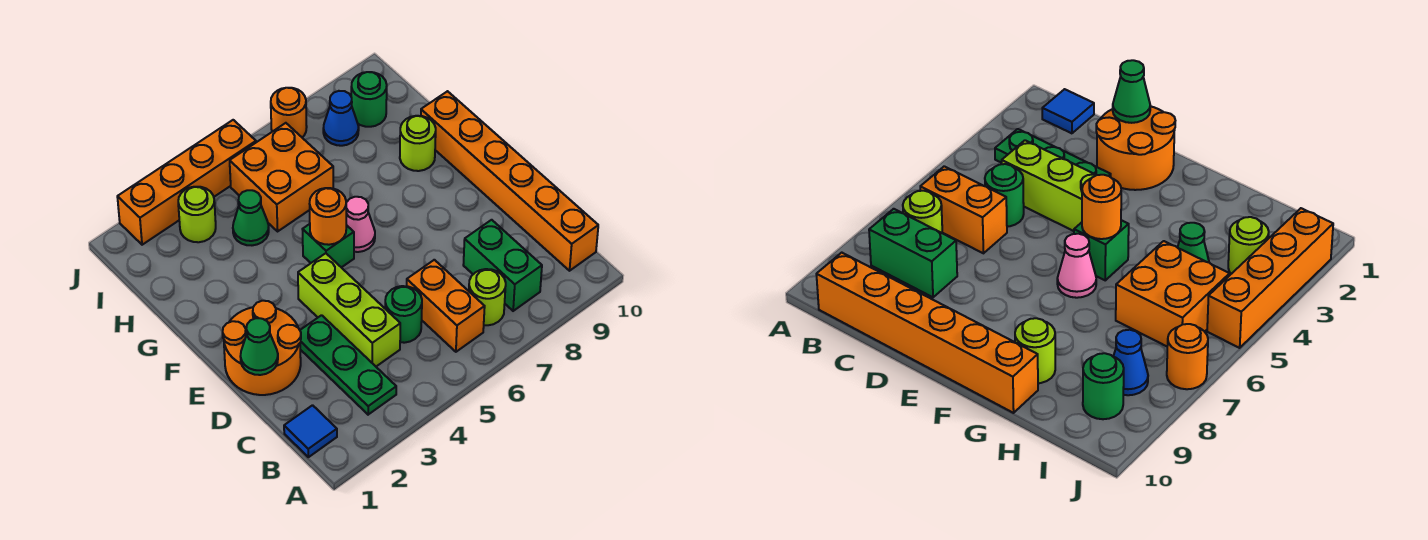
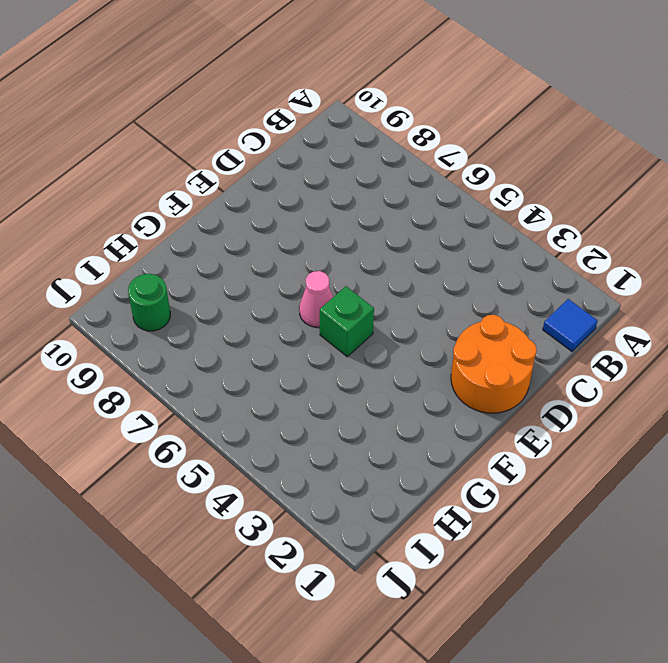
none -> green 1x3 plate [300,315,396,415]
none -> orange 1x2 brick [407,260,485,352]
none -> lime 1x1 round brick [469,269,506,325]

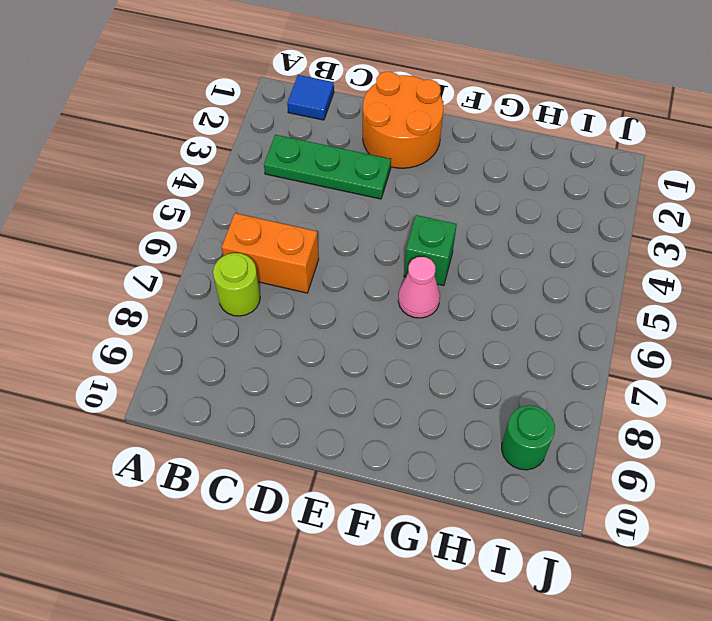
none -> green 1x2 brick [463,220,542,311]
none -> orange 1x6 brick [421,91,598,271]
none -> lime 1x3 brick [298,253,400,366]

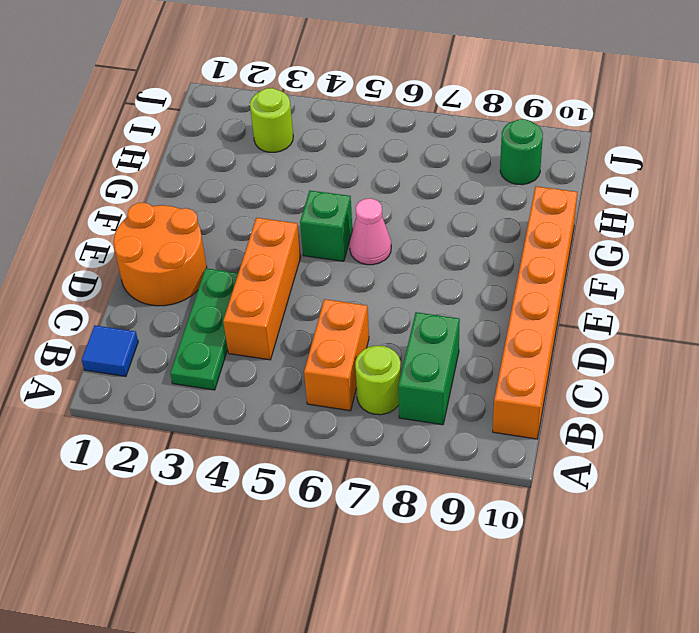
orange 1x3 brick [223,218,301,360] -> lime 1x3 brick [298,253,400,366]
none -> green 1x1 round brick [385,286,422,343]
none -> lime 1x1 round brick [400,116,436,171]
none -> green 1x1 cone [233,190,269,245]

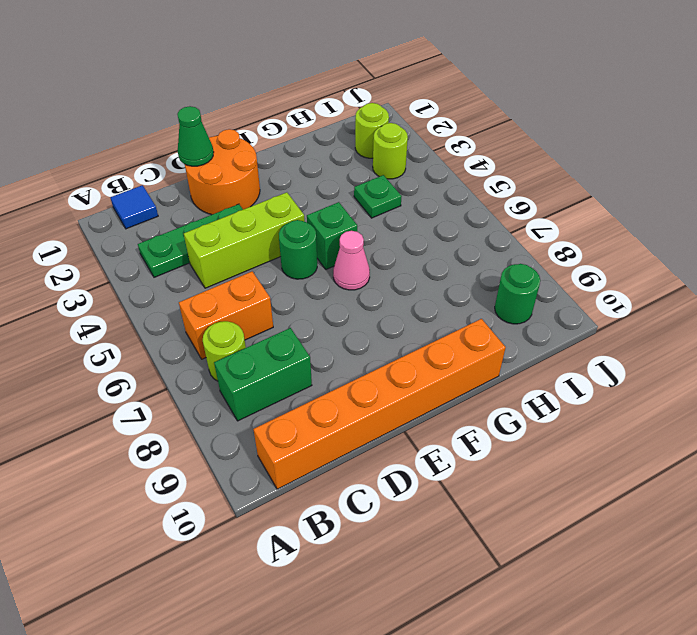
green 1x1 round brick [279,220,317,279] -> green 1x1 round brick moved to [385,286,422,343]
green 1x1 plate [354,175,402,218] -> green 1x1 cone [233,190,269,245]
lime 1x1 round brick [355,103,389,158] -> lime 1x1 round brick moved to [400,116,436,171]
none -> orange 2x2 brick [230,123,334,231]
none -> blue 1x1 cone [323,91,359,146]
none -> orange 1x4 brick [117,120,256,245]

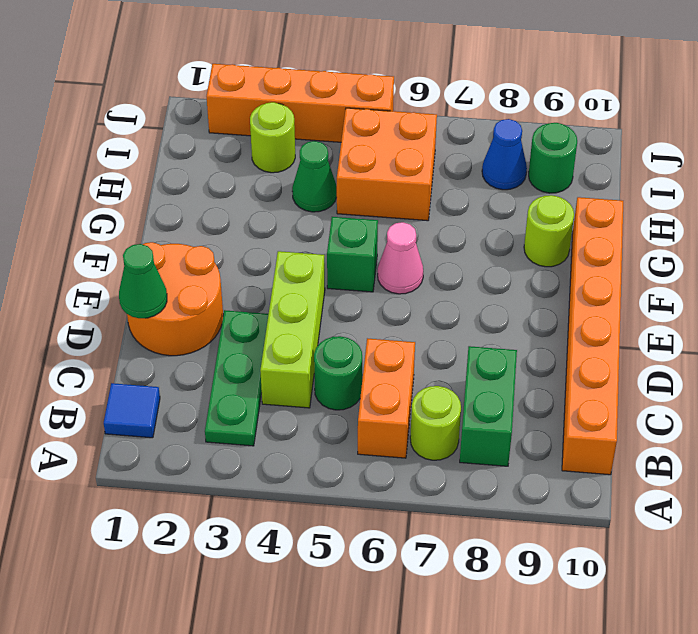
none -> orange 1x1 round brick [271,88,307,137]
none -> orange 1x1 round brick [310,188,346,245]

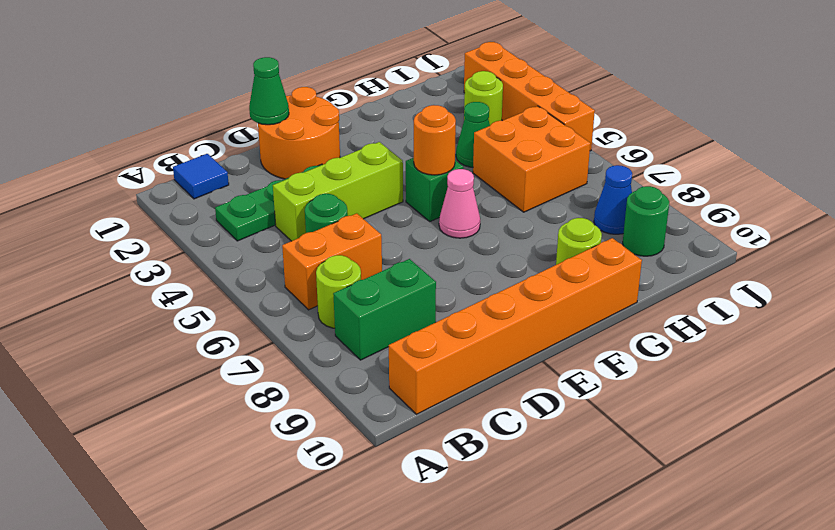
none -> orange 1x1 round brick [271,88,307,137]

